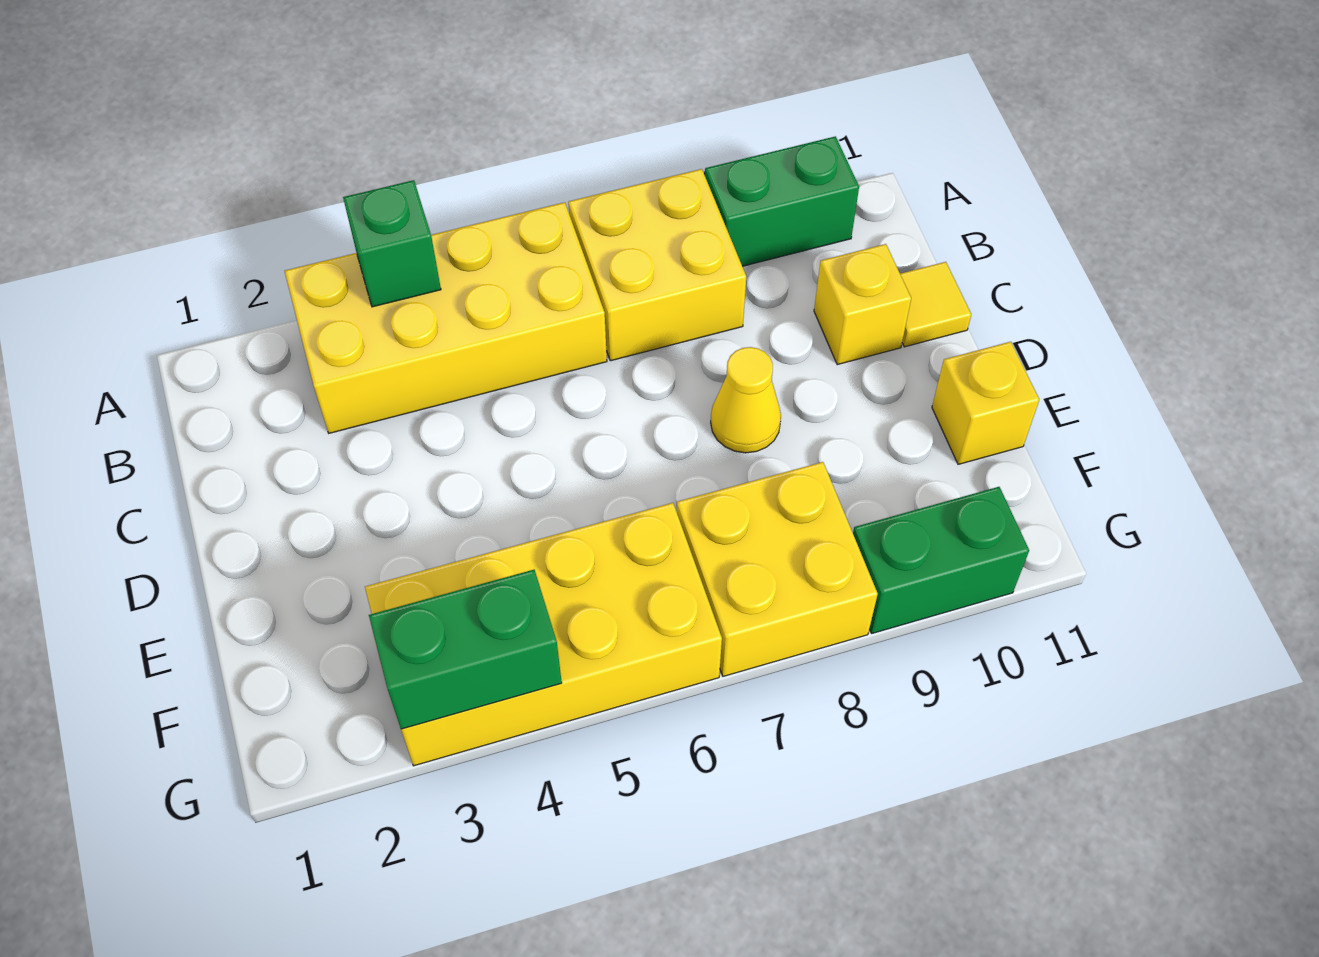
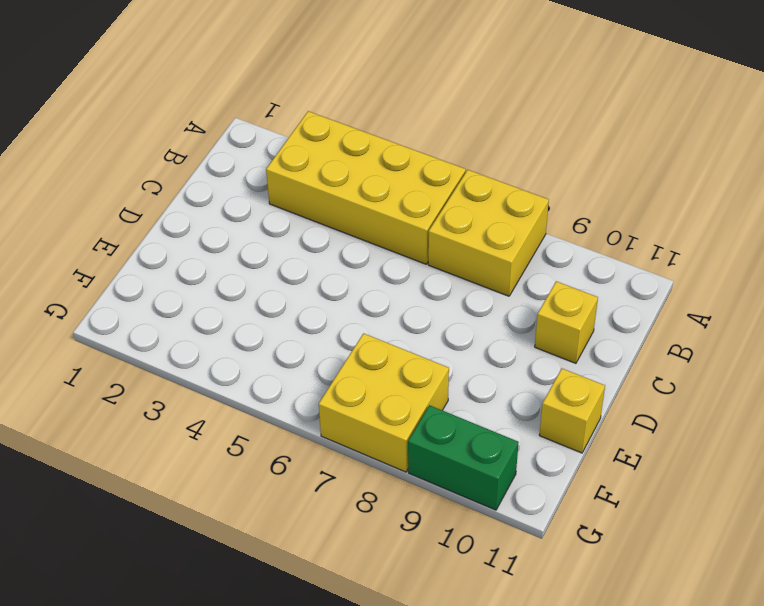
none -> green 1x2 brick [705,136,859,266]
none -> yellow 1x1 tile [900,262,971,347]
none -> yellow 1x1 cone [711,347,781,453]

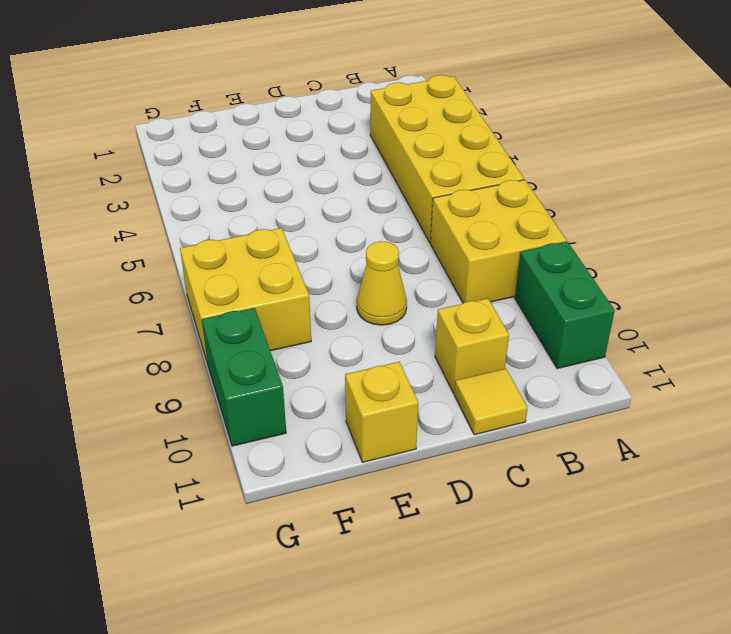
none -> yellow 2x4 brick [365,503,722,766]
none -> green 1x1 brick [343,180,441,307]
none -> green 1x2 brick [369,570,562,729]

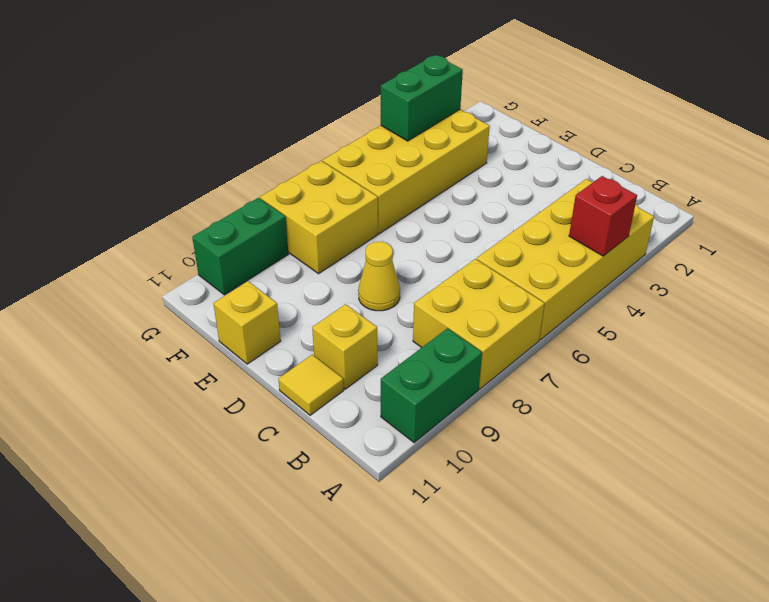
red 1x1 brick [569,176,637,256] -> green 1x1 brick [343,180,441,307]

